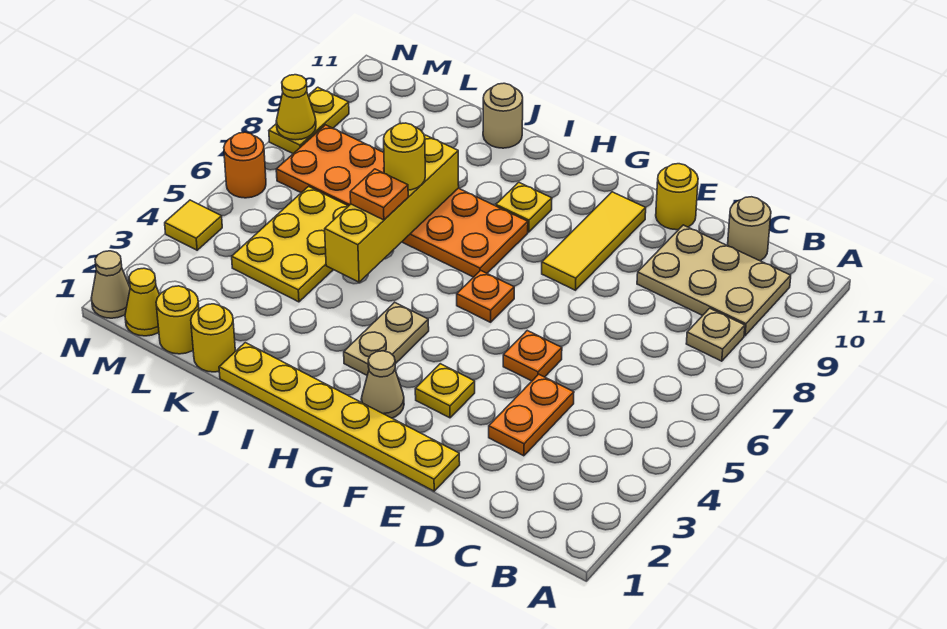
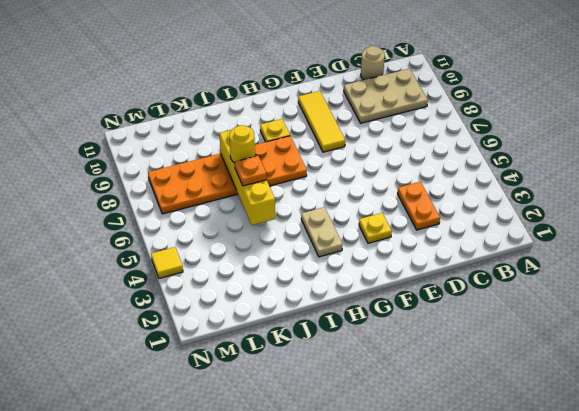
none -> tan 1x1 plate [686,308,745,361]
none -> yellow 1x6 plate [219,343,460,491]
none -> orange 1x1 plate [503,331,562,381]

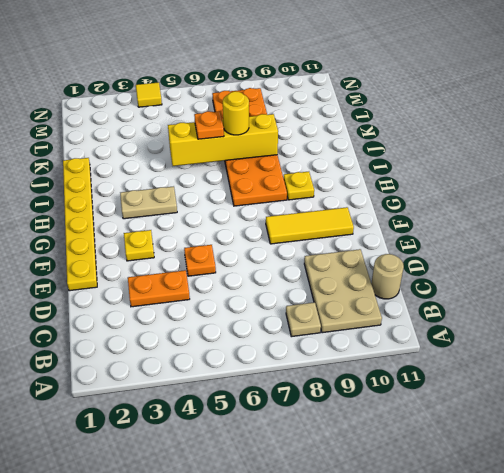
none -> yellow 1x1 round brick [656,164,698,230]
none -> tan 1x1 cone [361,351,404,418]
none -> orange 1x1 plate [457,270,514,322]

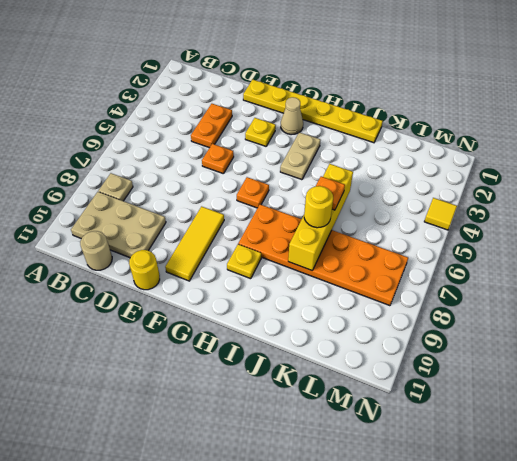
none -> tan 1x1 round brick [483,83,523,148]
none -> yellow 1x1 round brick [191,304,235,372]
none -> yellow 2x3 plate [232,187,348,302]

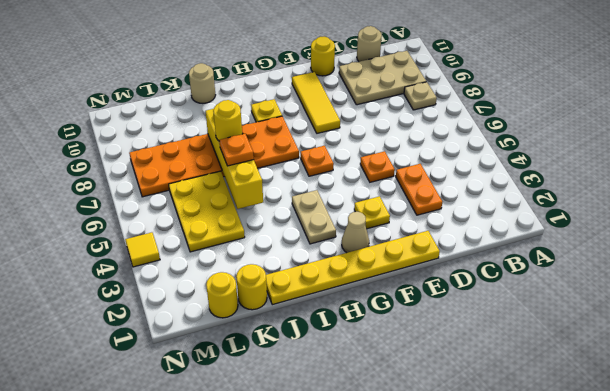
none -> yellow 1x1 cone [125,268,160,336]
none -> tan 1x1 cone [91,251,130,318]
none -> orange 1x1 round brick [224,132,266,198]

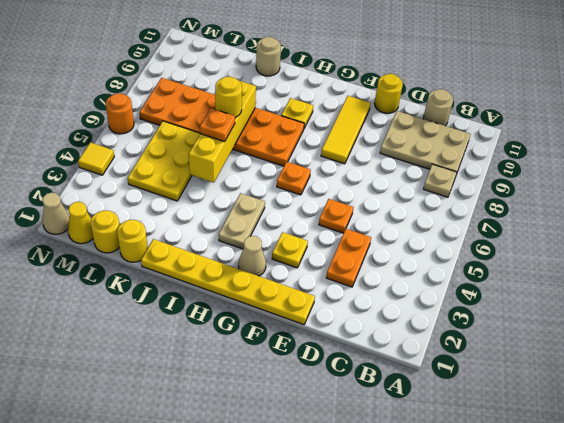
none -> yellow 1x2 plate [269,87,349,154]
none -> yellow 1x1 cone [276,75,316,140]

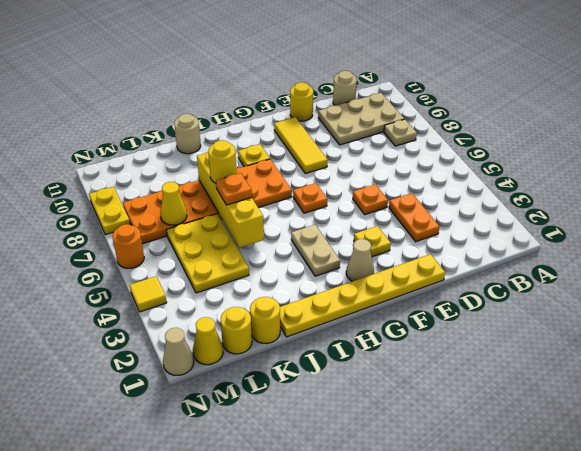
yellow 1x1 cone [160,182,187,225] -> yellow 1x1 cone moved to [276,75,316,140]

